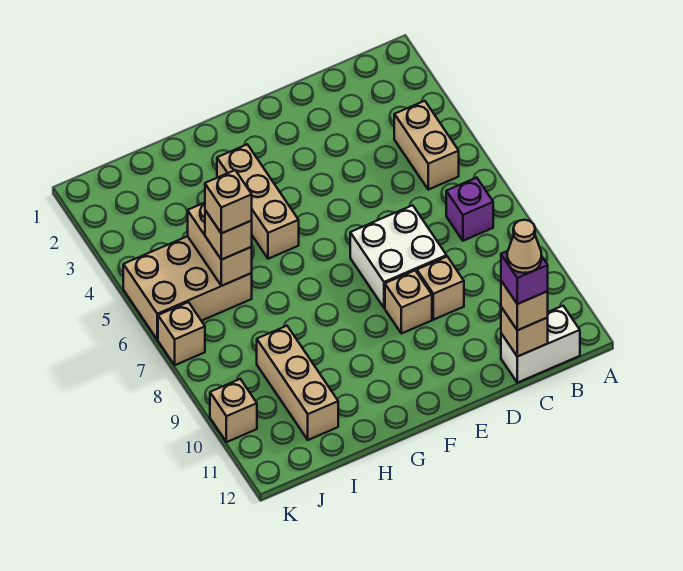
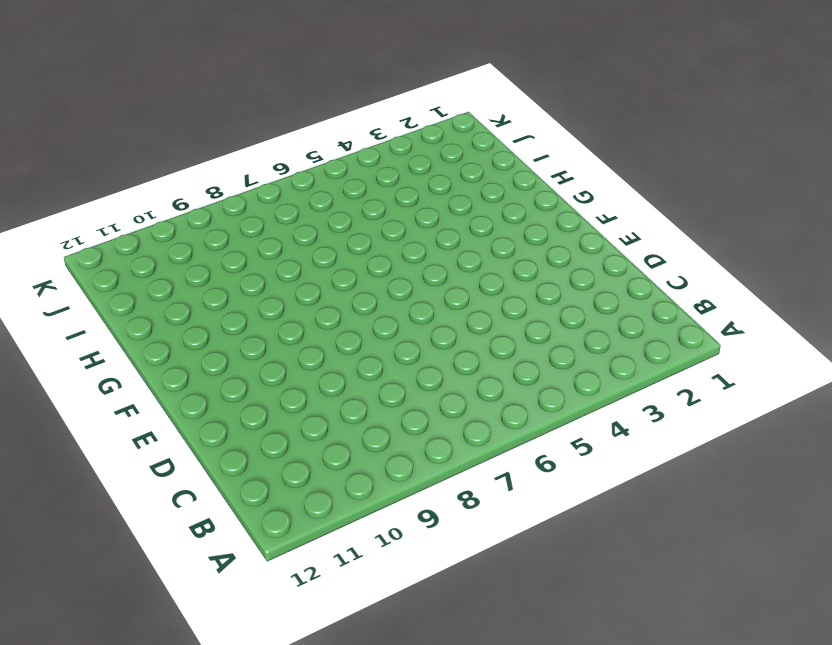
none -> tan 1x2 brick [394,101,459,190]
none -> purple 1x1 brick [446,178,493,241]
none -> white 1x2 brick [501,306,580,383]

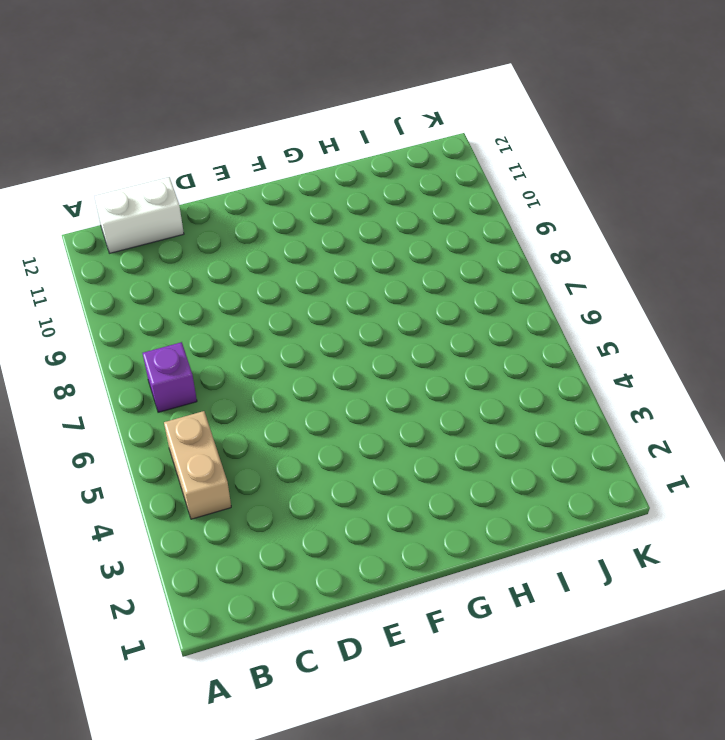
none -> white 2x2 brick [350,205,447,308]
none -> tan 1x1 brick [417,257,464,320]
none -> tan 1x1 brick [385,271,432,334]

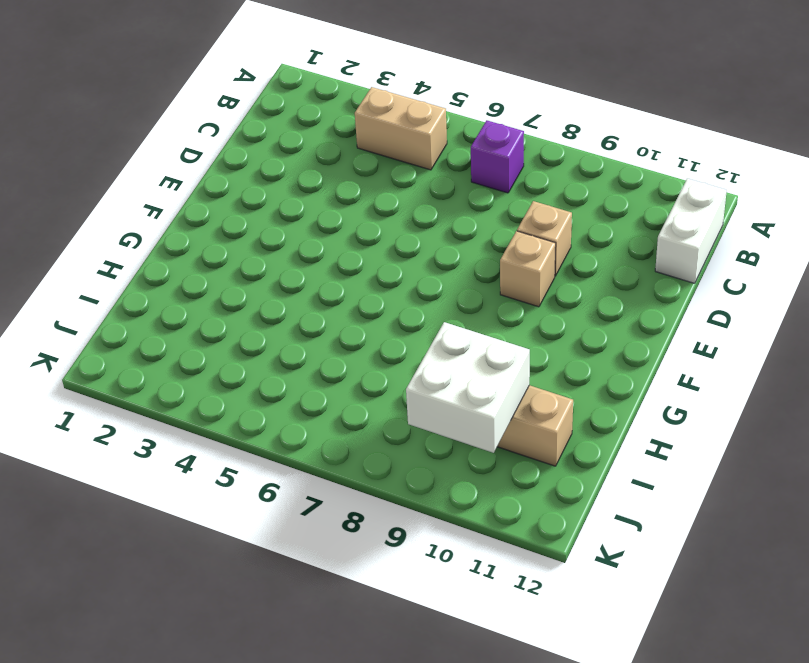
white 2x2 brick [406,322,530,453] -> white 2x2 brick moved to [350,205,447,308]
none -> tan 1x3 brick [217,144,299,259]
none -> tan 2x3 brick [123,236,252,340]
none -> tan 1x1 brick [158,302,205,365]

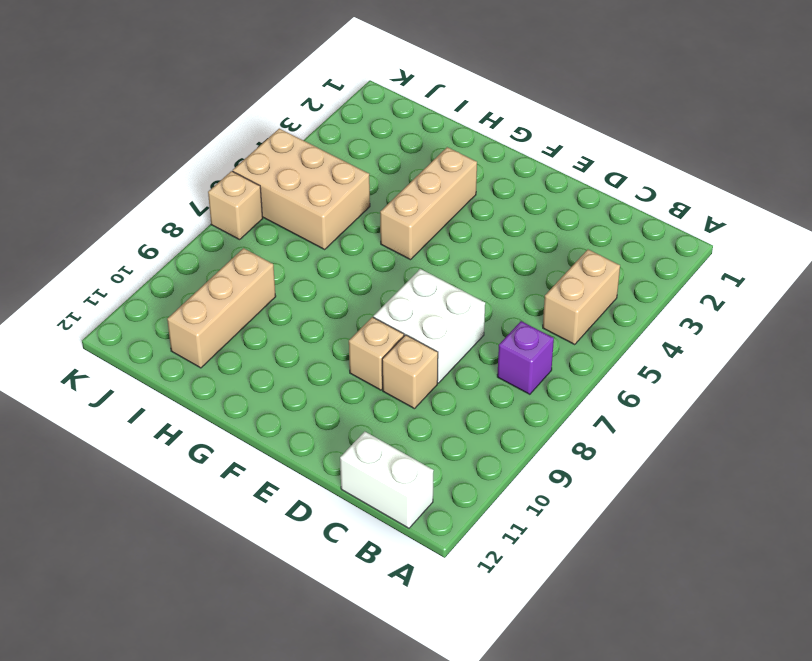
none -> tan 1x1 brick [210,379,257,442]
none -> tan 1x1 brick [501,307,548,357]
none -> tan 1x2 brick [188,203,252,286]

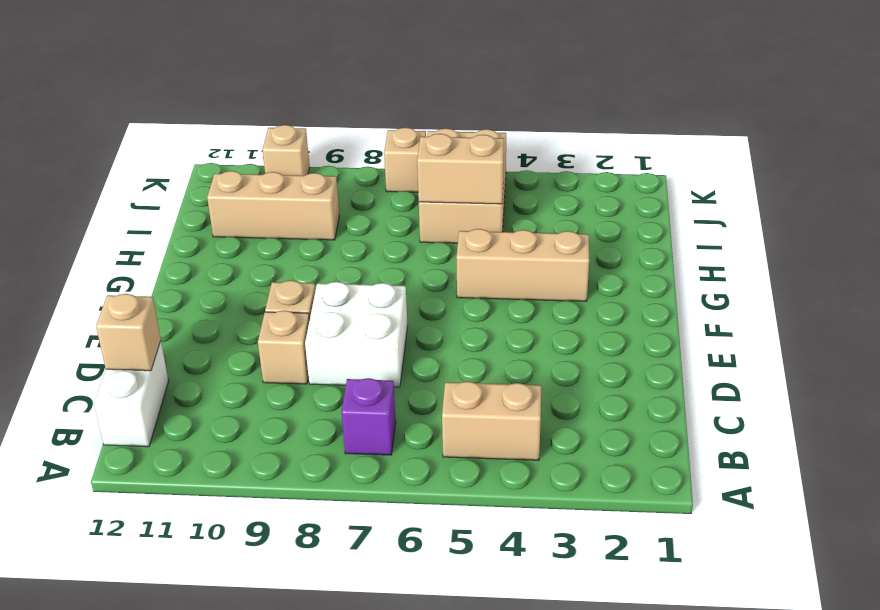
none -> tan 1x1 brick [501,281,548,330]
none -> tan 1x1 brick [205,210,252,260]
none -> purple 1x1 brick [501,251,548,304]

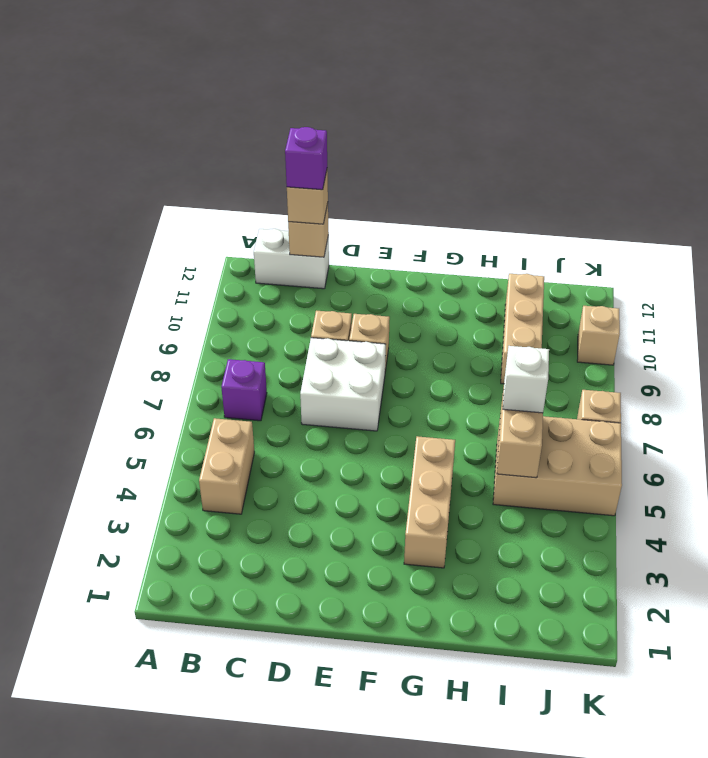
white 1x1 brick [503,346,549,413] -> tan 1x1 brick [205,210,252,260]
none -> tan 1x1 brick [205,170,252,233]
none -> tan 1x1 cone [507,220,542,273]

